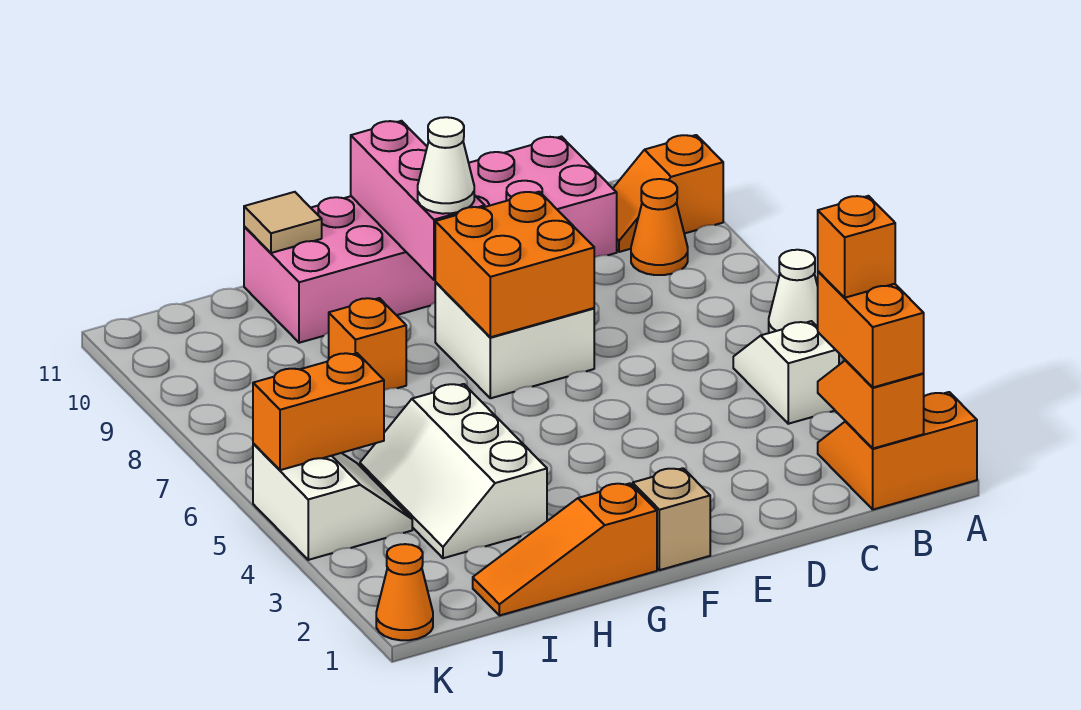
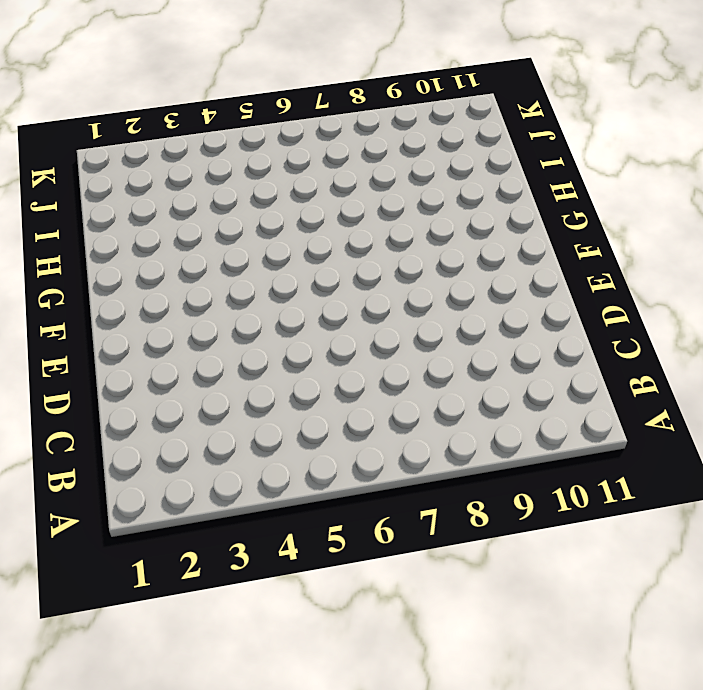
none -> orange 2x2 slope [818,392,977,510]
none -> white 1x1 cone [769,250,818,333]
none -> orange 1x2 slope [613,135,723,252]

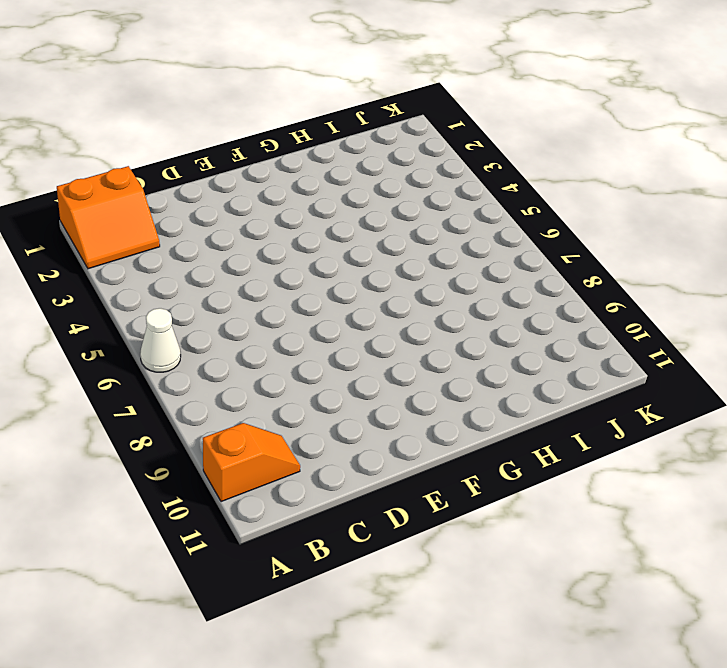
none -> white 1x2 slope [733,321,839,424]
none -> orange 1x1 cone [631,179,688,275]
none -> pink 2x6 brick [244,137,617,343]

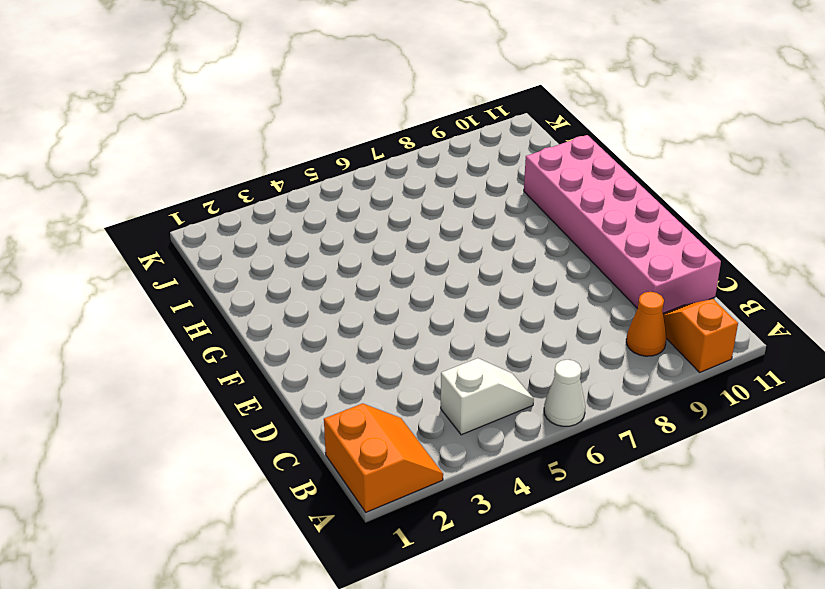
none -> white 2x2 brick [435,282,594,398]
none -> tan 1x1 brick [633,468,710,570]
none -> orange 1x3 slope [473,483,657,616]

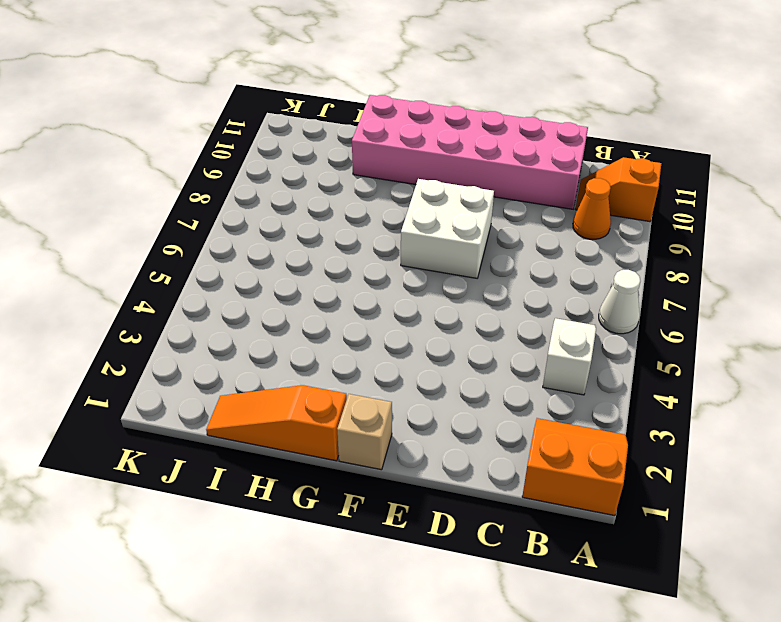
none -> white 2x3 slope [360,384,547,558]
none -> orange 1x1 brick [329,298,406,390]
none -> white 2x2 slope [253,444,412,560]

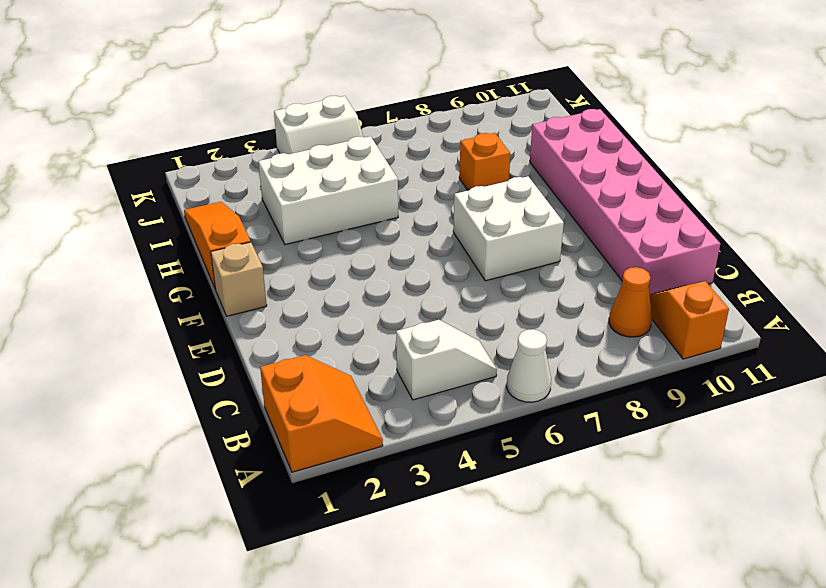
white 2x3 brick [259,136,398,245] -> white 2x3 slope [360,384,547,558]
none -> orange 1x1 cone [376,544,433,640]
none -> orange 1x2 slope [818,360,924,448]
none -> orange 2x2 brick [435,192,594,337]

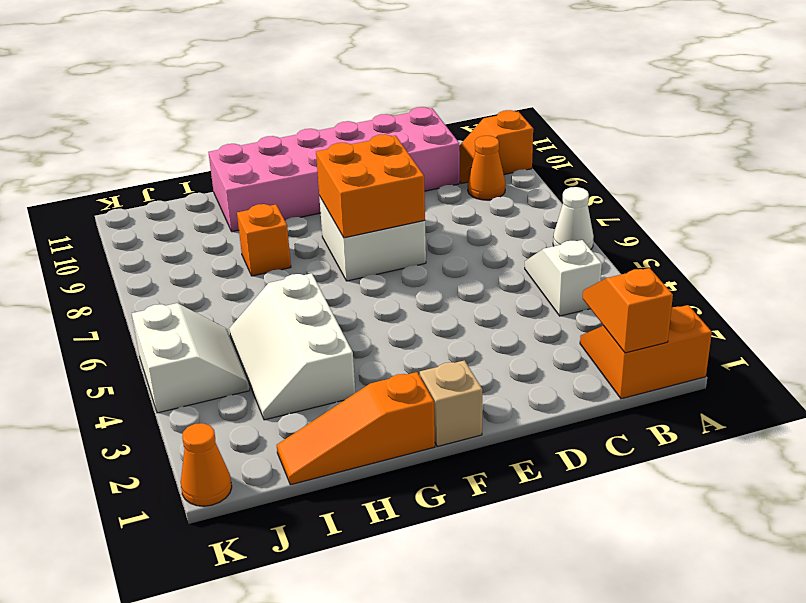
none -> pink 1x3 brick [351,121,485,280]
none -> tan 1x1 tile [244,192,322,253]
none -> orange 1x2 brick [253,353,384,470]

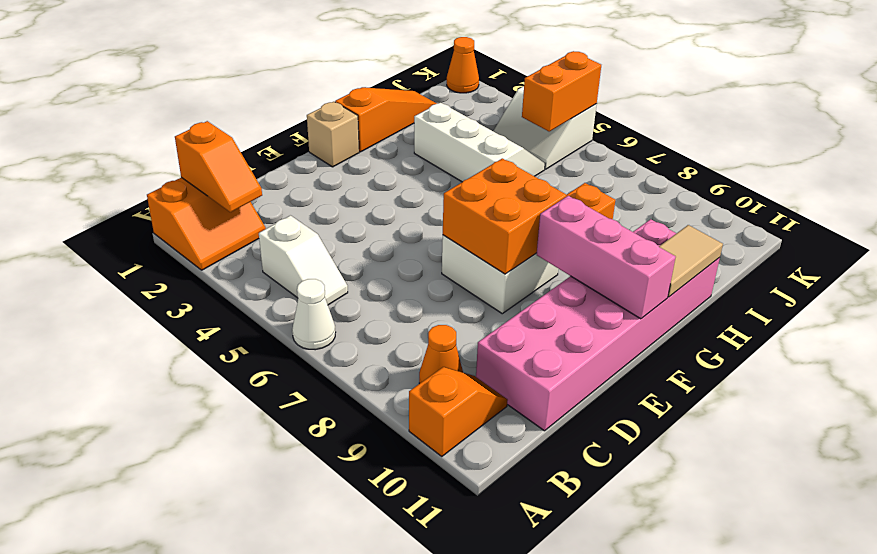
tan 1x2 tile [659,225,723,297] -> tan 1x1 tile [244,192,322,253]
none -> orange 1x2 brick [818,271,924,387]
none -> white 1x1 cone [418,117,474,214]
none -> orange 1x1 brick [818,196,895,298]

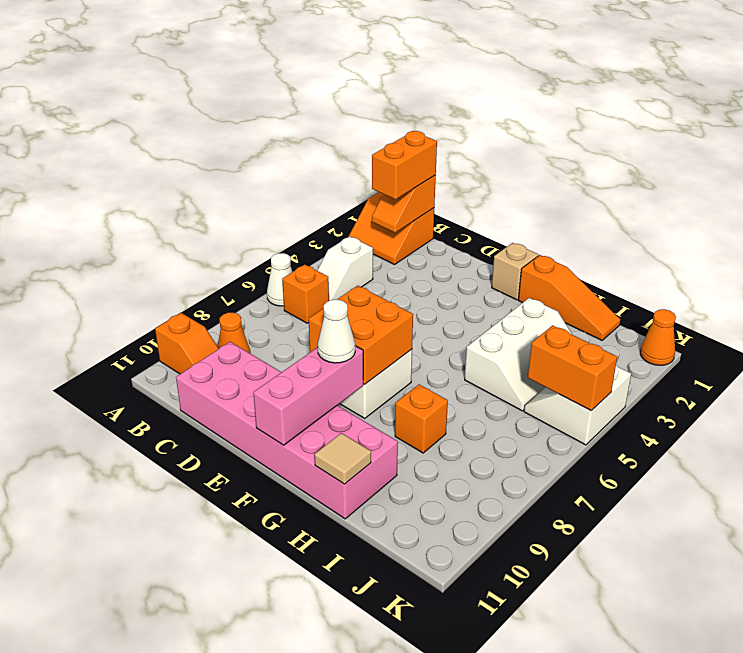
orange 1x1 brick [282,265,329,323] -> orange 1x1 brick moved to [818,196,895,298]

